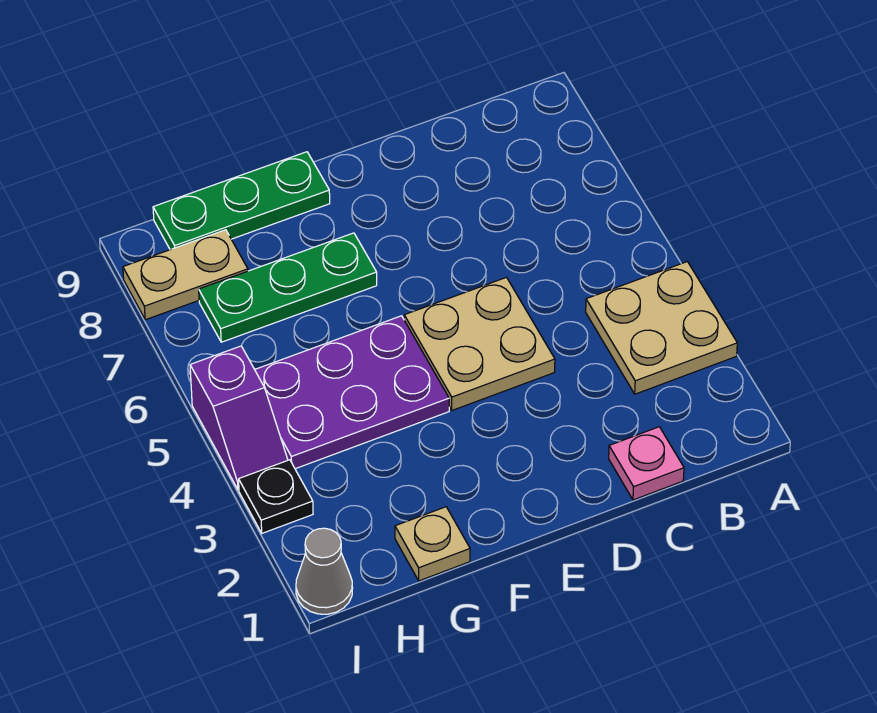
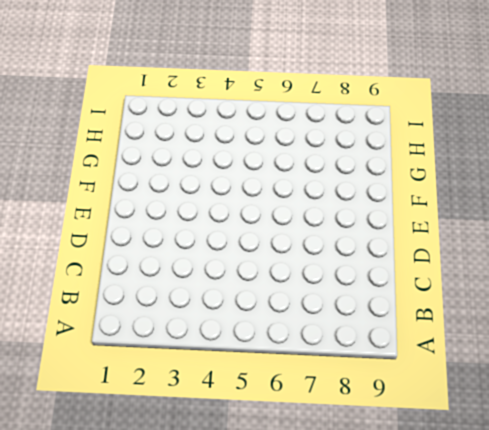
none -> tan 2x2 plate [586,262,737,394]
none -> pink 1x1 plate [609,427,684,500]

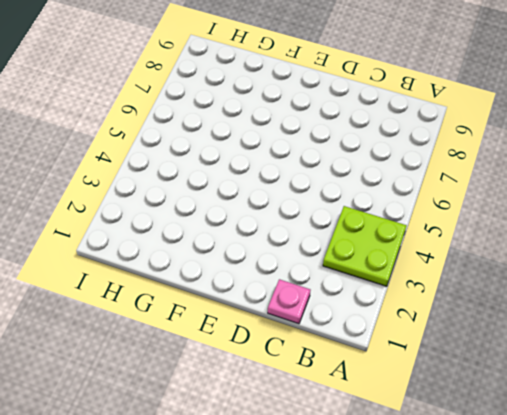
lime 2x2 plate [323,206,407,286] -> tan 2x2 plate [586,262,737,394]
none -> tan 2x2 plate [404,277,555,410]
none -> purple 2x3 plate [255,316,449,469]

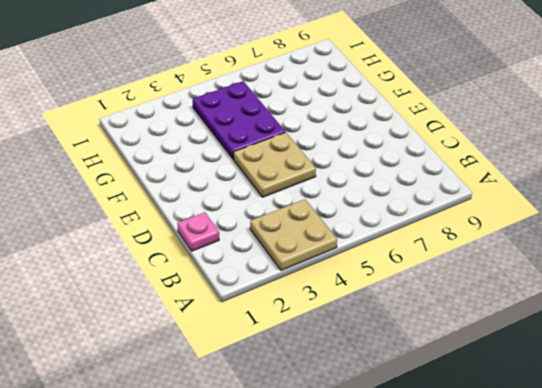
none -> green 1x3 plate [199,233,377,342]
none -> green 1x3 plate [153,152,330,250]

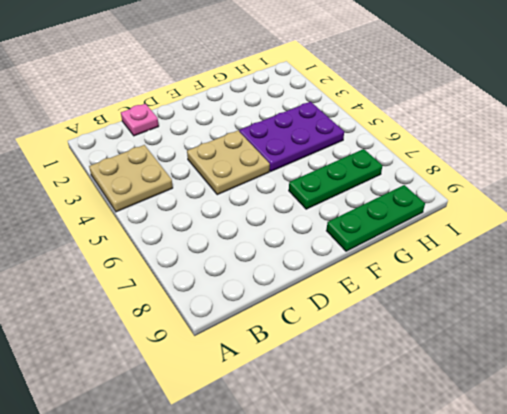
none -> tan 1x1 plate [395,507,470,581]
none -> tan 1x2 plate [123,230,248,320]

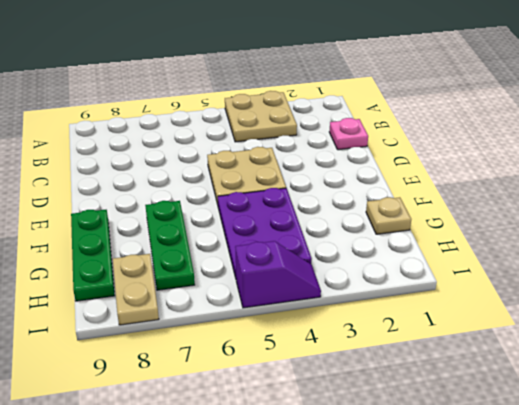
none -> grey 1x1 cone [296,528,353,614]
none -> black 1x1 plate [239,460,313,533]

